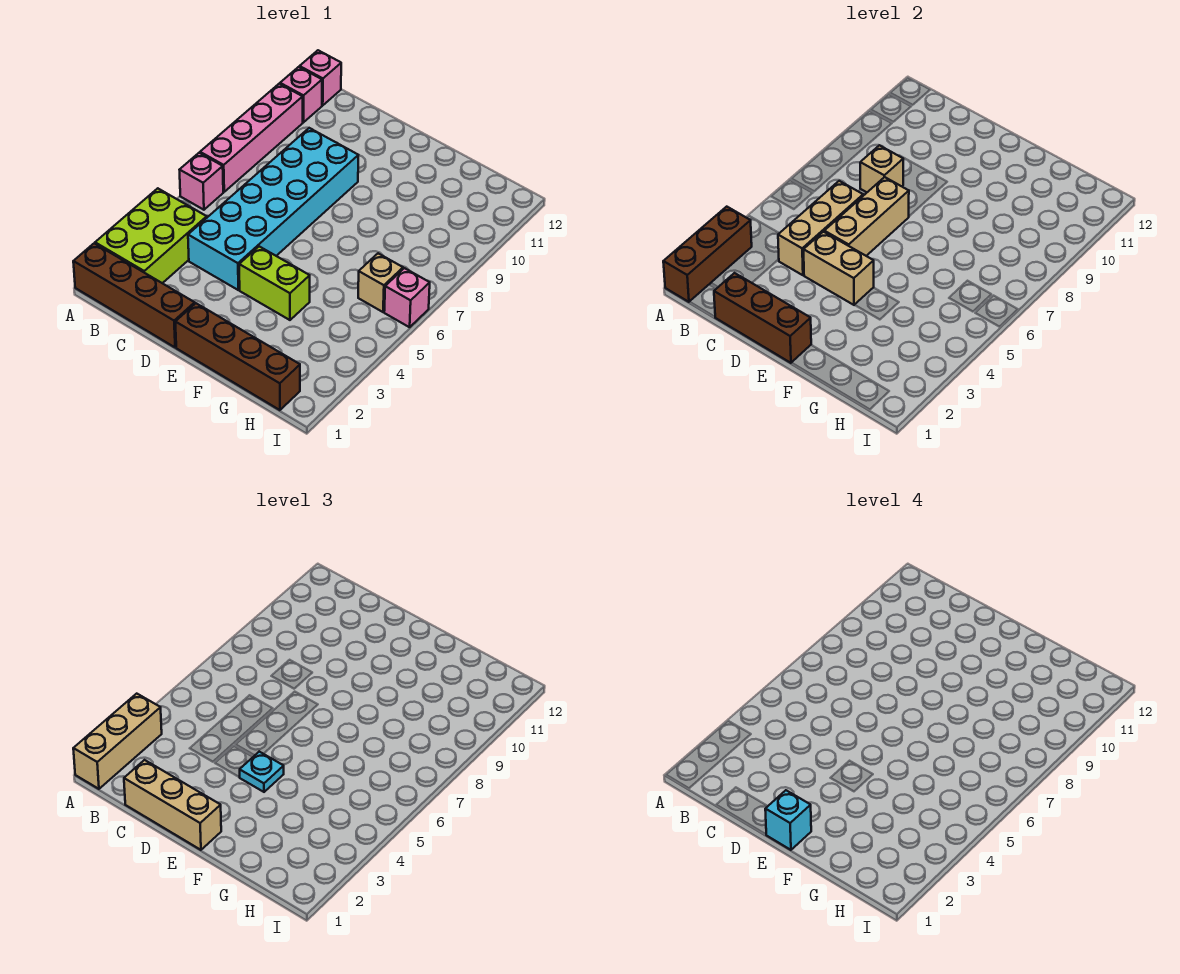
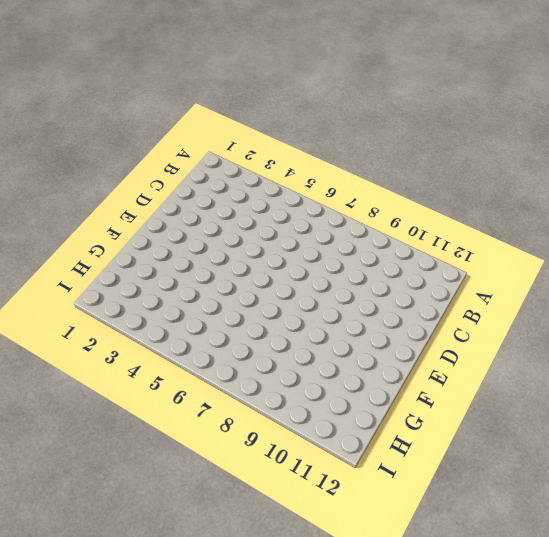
none -> brown 1x4 brick [73,243,195,347]
none -> lime 2x3 brick [95,188,207,283]
none -> pink 1x1 brick [180,153,223,210]

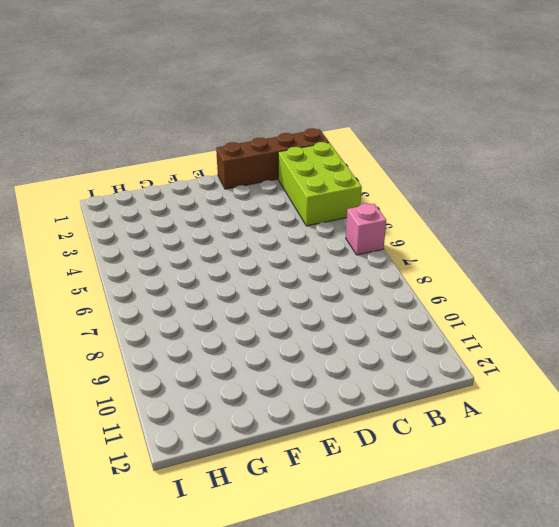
none -> pink 1x4 brick [200,84,303,192]
none -> pink 1x1 brick [280,67,322,122]
none -> pink 1x1 brick [300,50,341,105]

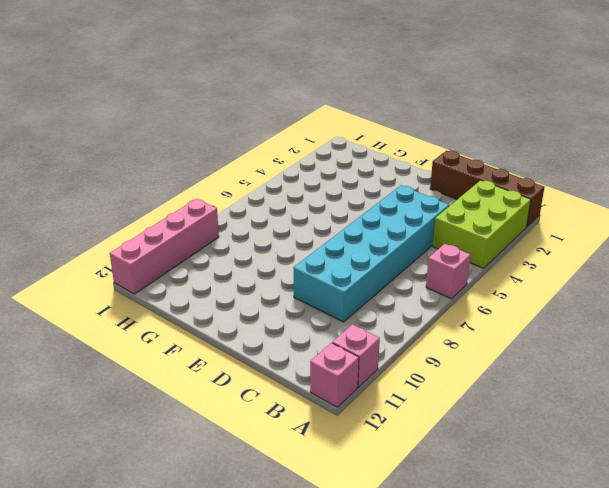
pink 1x4 brick [110,199,219,294] -> pink 1x4 brick moved to [200,84,303,192]
none -> brown 1x4 brick [175,303,300,410]
none -> lime 1x2 brick [239,246,310,320]
none -> tan 1x1 brick [358,253,403,312]

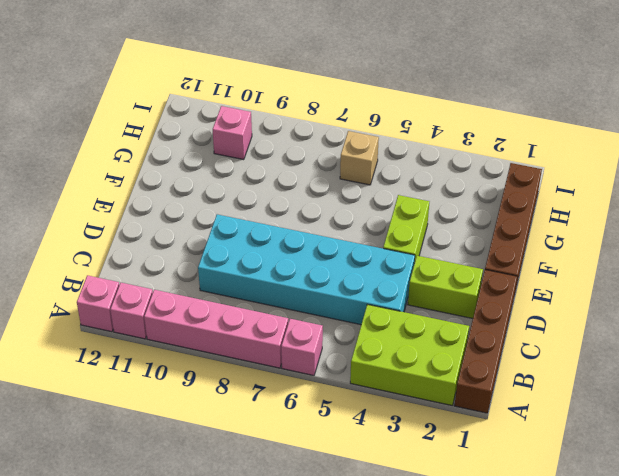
lime 1x2 brick [408,256,483,319] -> none
pink 1x1 brick [213,106,252,160] -> pink 1x1 brick moved to [384,268,430,327]
none -> brown 1x3 brick [663,207,752,302]
none -> brown 1x3 brick [714,273,811,363]
none -> tan 1x3 brick [778,181,863,275]

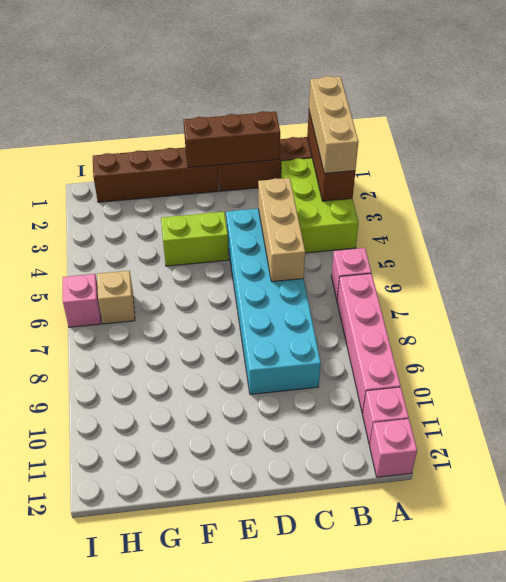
none -> tan 1x1 brick [860,145,903,192]
none -> tan 1x2 brick [804,232,874,305]
none -> tan 1x3 brick [824,177,909,256]

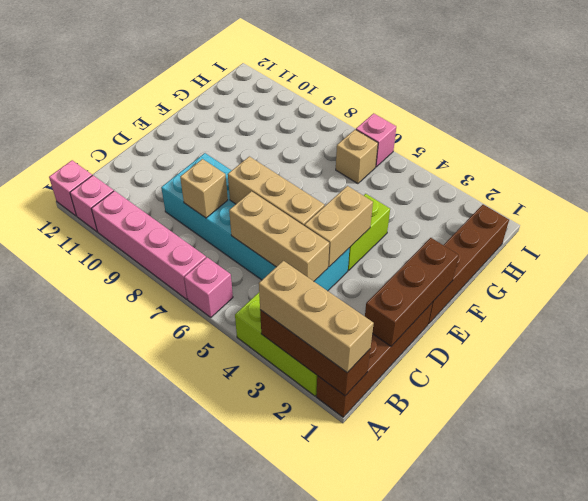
none -> tan 1x3 brick [124,760,221,850]
none -> cyan 1x1 plate [240,752,284,792]
none -> cyan 1x1 brick [765,790,811,850]

